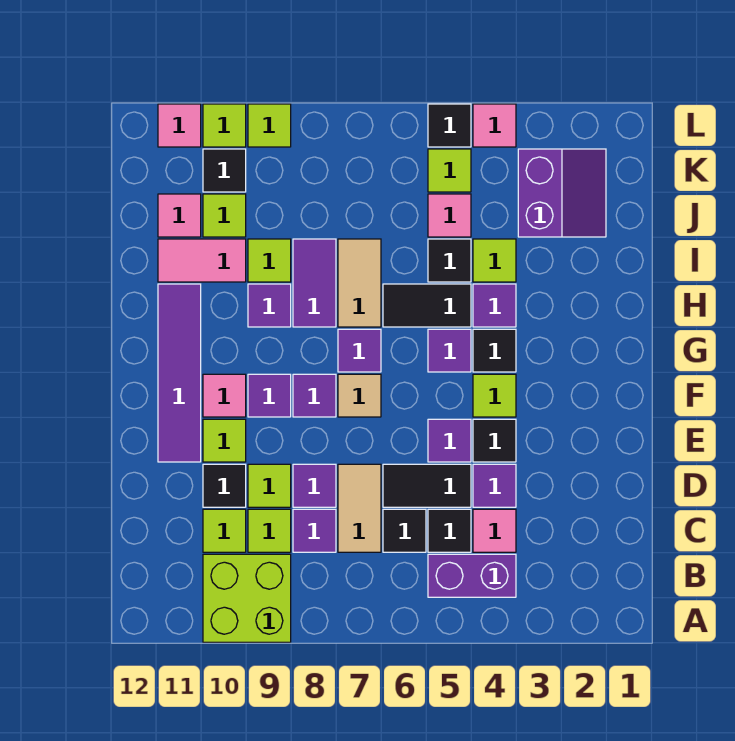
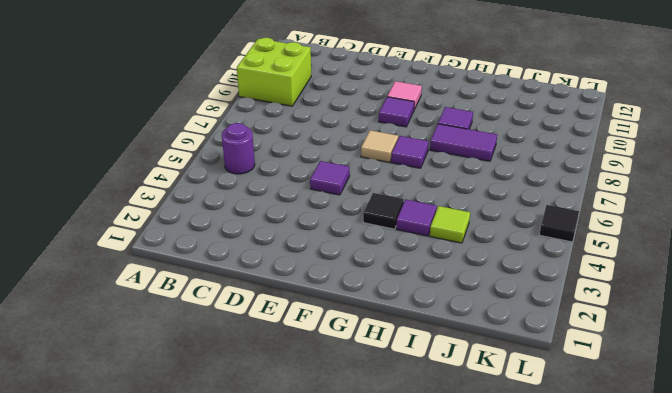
purple 1x1 round brick [222,123,255,174] -> purple 1x2 brick [428,554,516,597]
none -> pink 1x1 tile [473,509,516,552]
none -> black 1x1 tile [428,509,471,552]
none -> black 1x1 tile [383,509,426,552]
none -> tan 1x2 tile [338,464,381,552]

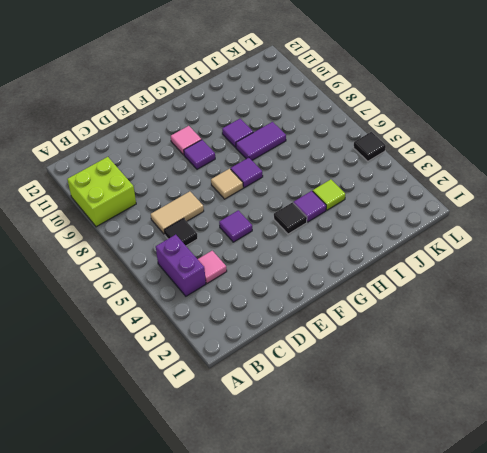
none -> black 1x1 tile [428,509,471,552]
none -> purple 1x1 tile [293,509,336,552]
none -> lime 1x1 tile [248,509,291,552]
none -> lime 1x1 tile [203,509,246,552]

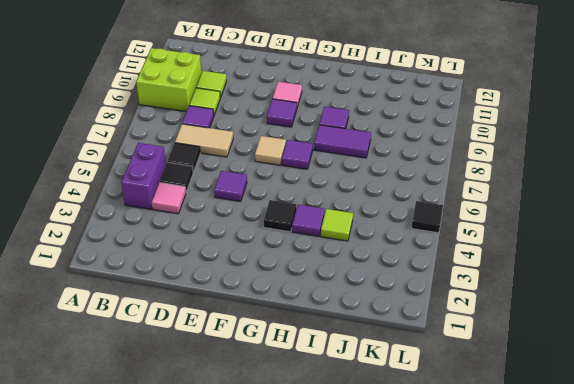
none -> purple 1x1 tile [473,464,516,507]
none -> black 1x2 tile [383,464,471,507]
none -> purple 1x1 tile [293,464,336,507]
none -> lime 1x1 tile [248,464,291,507]

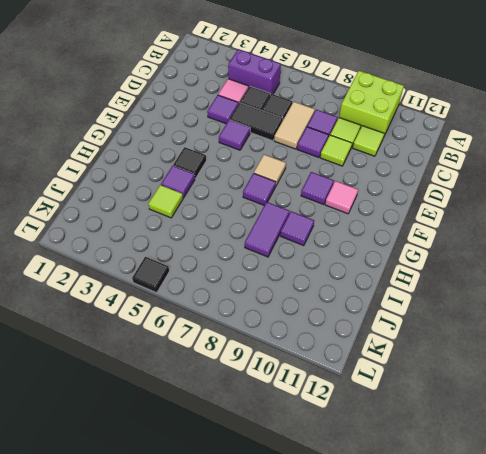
none -> black 1x1 tile [203,464,246,507]
none -> black 1x1 tile [473,419,516,462]
none -> lime 1x1 tile [203,419,246,462]
none -> purple 1x4 tile [158,284,201,462]

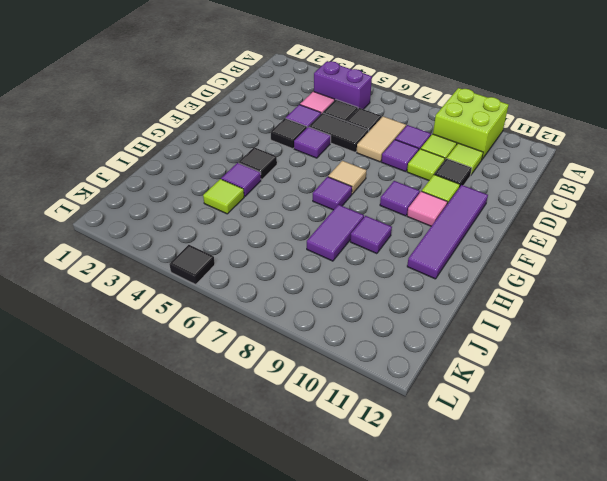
none -> lime 1x1 tile [473,374,516,417]
none -> purple 1x1 tile [293,374,336,417]
none -> purple 1x1 tile [428,329,471,372]
none -> black 1x2 tile [383,284,471,327]

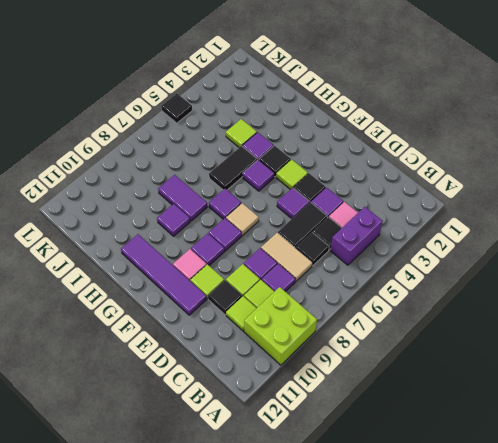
none -> tan 1x2 tile [338,239,381,327]
none -> black 1x1 tile [428,239,471,282]
none -> lime 1x1 tile [248,239,291,282]
none -> pink 1x2 tile [158,239,246,282]

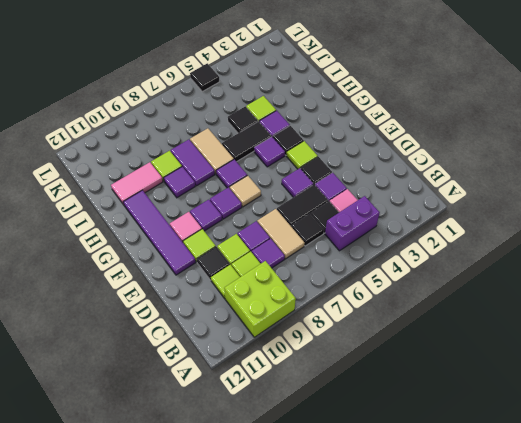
none -> purple 2x2 slope [518,149,606,237]
none -> pink 1x1 tile [428,194,471,237]
none -> lime 1x1 tile [203,194,246,237]
none -> pink 1x1 tile [158,194,201,237]

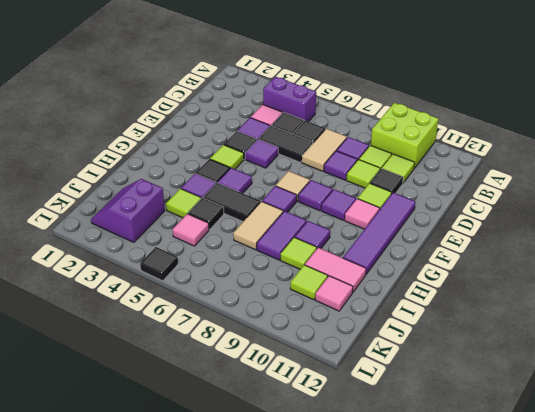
none -> lime 1x1 tile [428,149,471,192]
none -> black 1x1 tile [203,149,246,192]
none -> pink 1x1 tile [473,104,516,147]
none -> lime 1x1 tile [248,104,291,147]

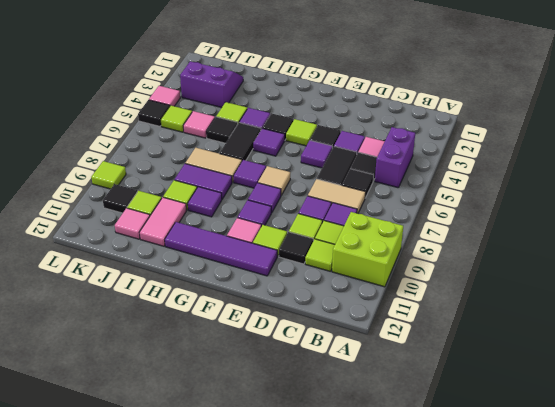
none -> lime 1x1 tile [203,104,246,147]
none -> pink 1x1 tile [158,104,201,147]

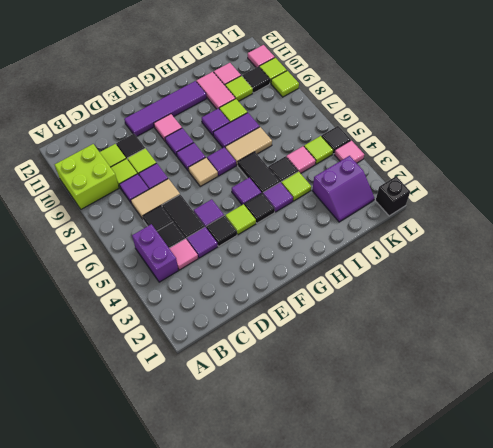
black 1x1 brick [376,176,410,216] -> none
none -> lime 1x1 tile [203,419,246,462]

